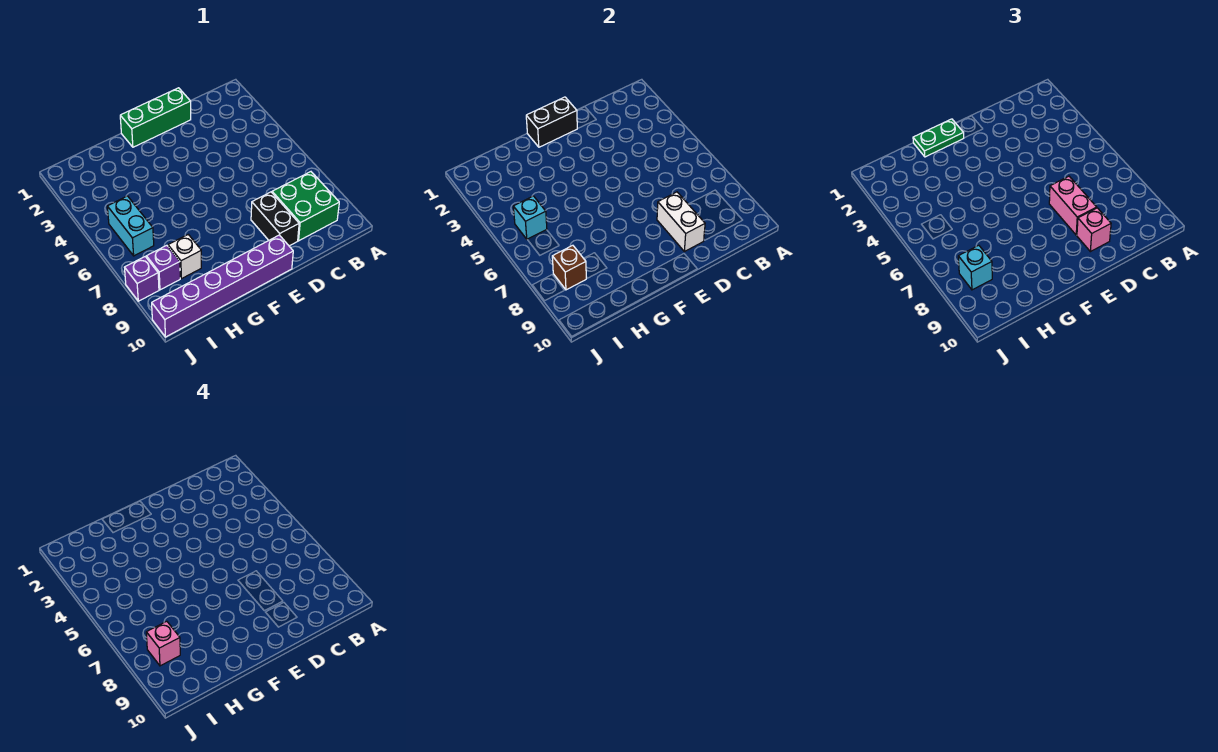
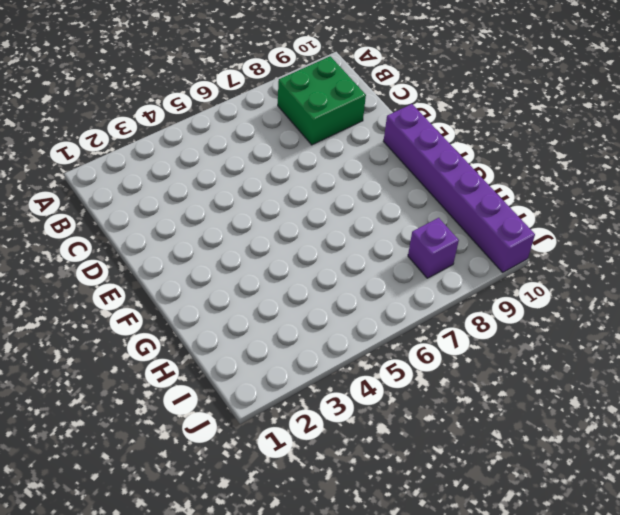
none -> green 1x3 brick [120,88,191,147]
none -> black 1x2 brick [251,192,299,246]
none -> white 1x1 brick [168,235,201,279]

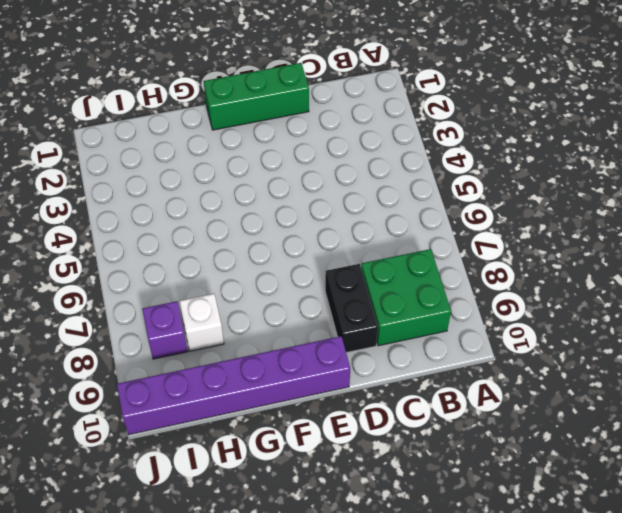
none -> cyan 1x2 brick [107,196,154,256]
none -> purple 1x1 brick [124,257,159,301]
none -> white 1x2 brick [657,192,705,252]

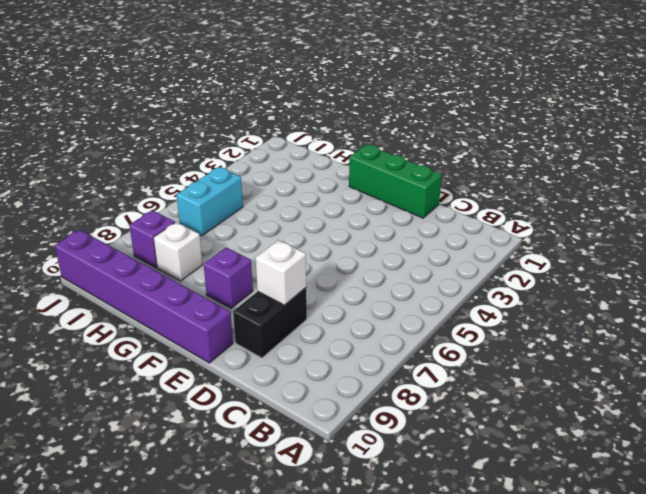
white 1x1 brick [256,240,306,305] -> white 1x2 brick [657,192,705,252]
purple 1x1 brick [204,247,253,308] -> purple 1x1 brick moved to [124,257,159,301]
none -> green 2x2 brick [272,172,339,241]
none -> black 1x2 brick [526,97,577,147]
none -> cyan 1x1 brick [513,196,547,239]

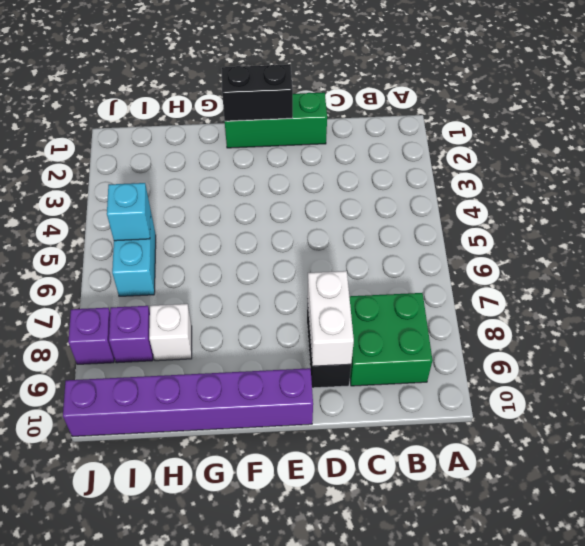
none -> brown 1x1 brick [552,245,586,290]
none -> pink 1x2 brick [1049,176,1097,235]
none -> pink 1x1 brick [1077,208,1111,252]

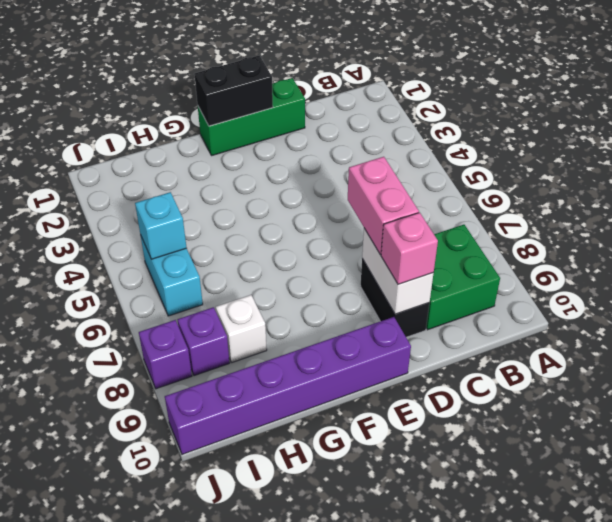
none -> brown 1x1 brick [552,245,586,290]
none -> green 1x2 plate [913,119,964,157]
none -> cyan 1x1 brick [958,245,992,290]

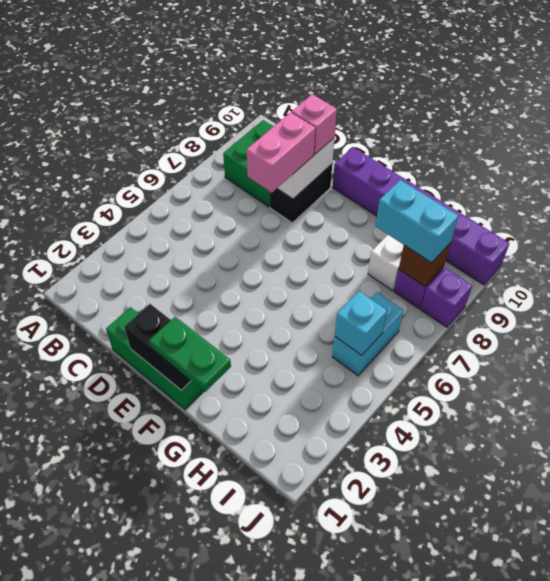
cyan 1x2 brick [375,180,458,263] -> cyan 1x1 brick [958,245,992,290]
none -> pink 1x1 brick [146,621,180,666]

